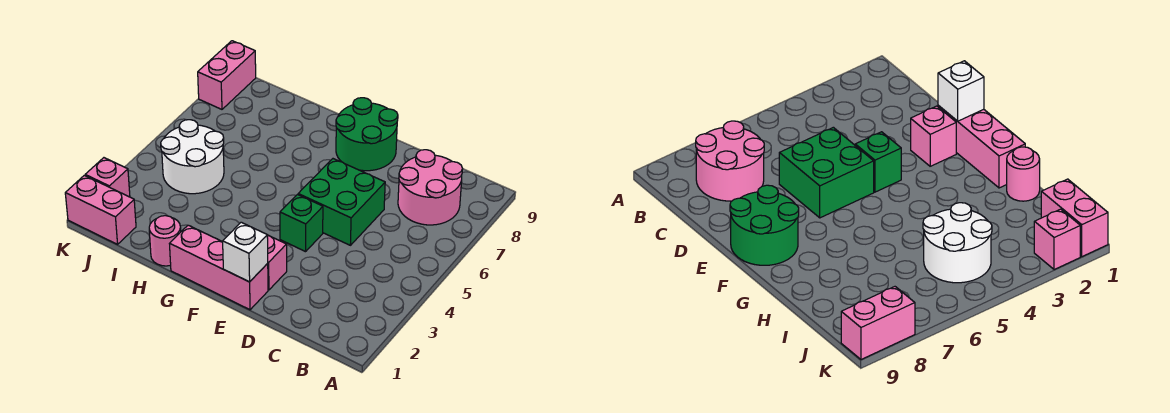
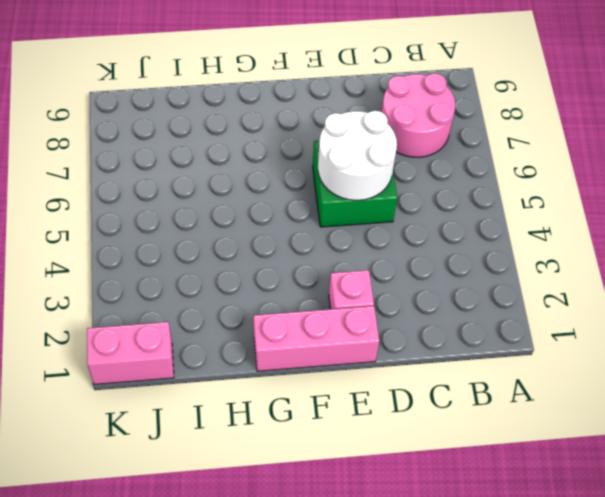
white 2x2 round brick [318,111,397,200] -> white 2x2 round brick moved to [161,120,224,194]
none -> green 1x1 brick [280,195,323,252]
none -> green 2x2 round brick [336,98,398,171]
none -> pink 1x1 round brick [149,216,181,266]

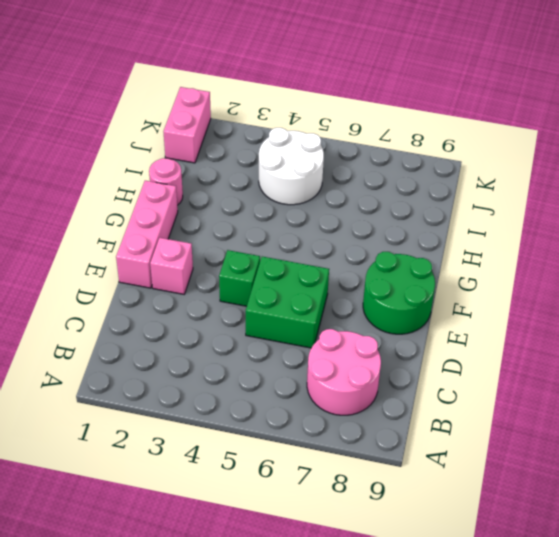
none -> pink 1x1 brick [85,158,130,197]
none -> pink 1x2 brick [198,41,256,109]
none -> white 1x1 brick [223,222,268,282]

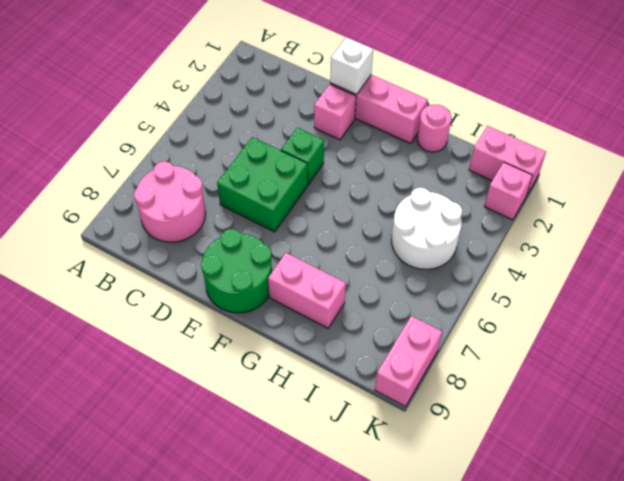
pink 1x2 brick [268,253,346,328] -> none

